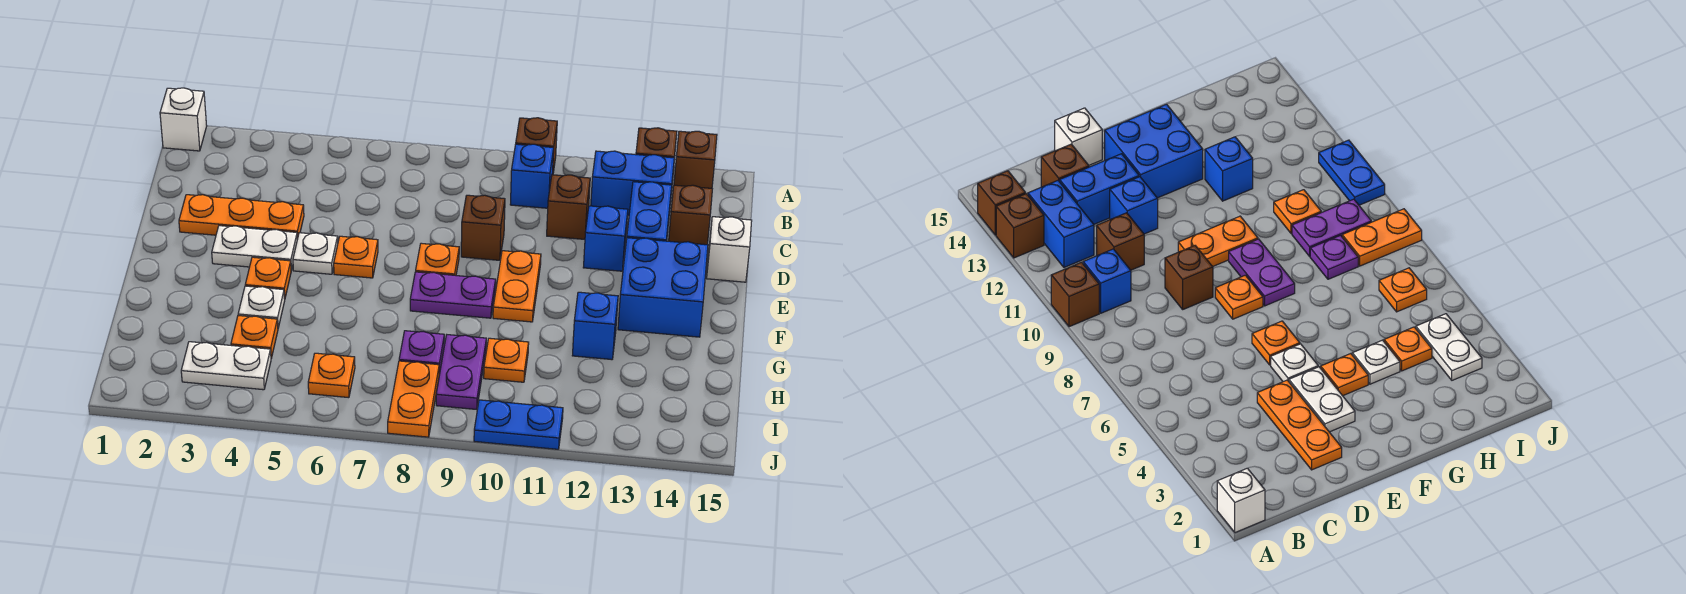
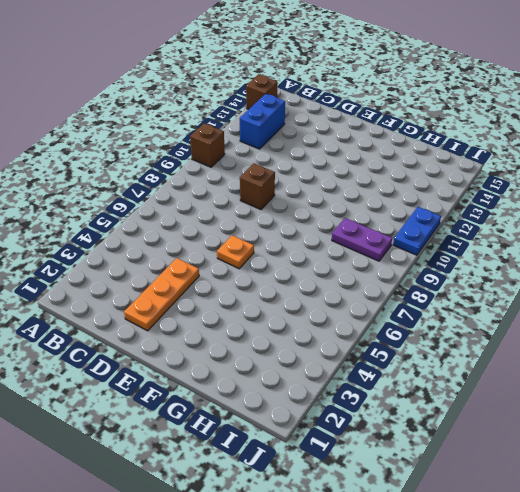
none -> white 1x1 brick [160,88,207,151]
none -> brown 1x1 brick [636,128,677,181]
none -> blue 1x1 brick [510,144,554,208]
none -> brown 1x1 brick [547,174,590,239]

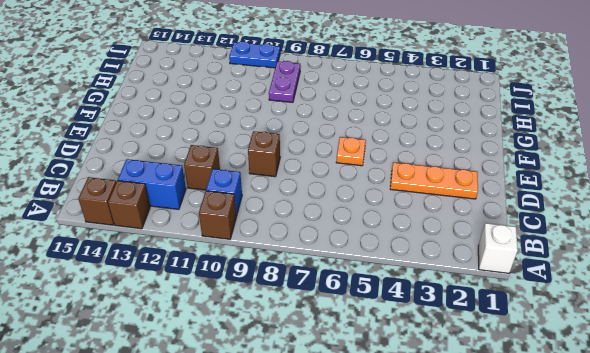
none -> blue 1x2 brick [627,182,672,241]
none -> brown 1x1 brick [669,185,712,245]
none -> blue 1x1 brick [583,206,628,271]
none -> white 1x1 brick [707,217,752,282]

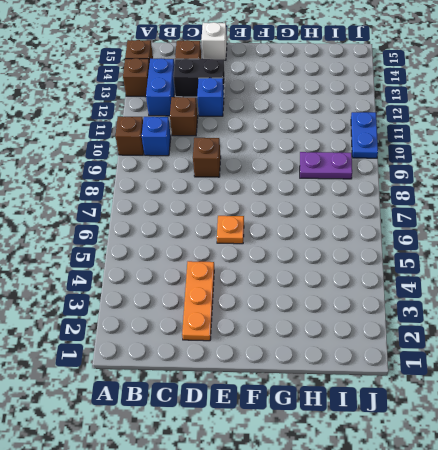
black 1x2 brick [173,59,225,97] -> blue 1x2 brick [627,182,672,241]
none -> white 1x1 brick [160,88,207,151]
none -> white 1x2 plate [212,226,297,270]
none -> white 1x1 plate [293,233,338,274]
none -> orange 1x1 plate [416,243,459,275]

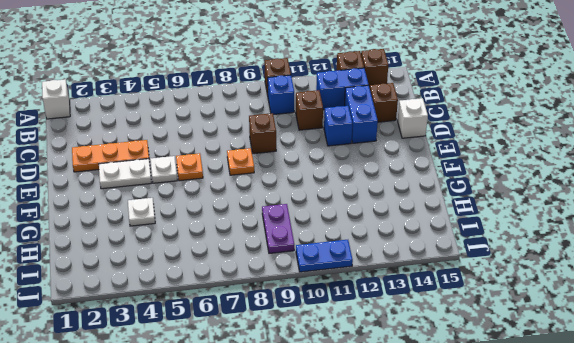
none -> orange 1x2 plate [493,251,541,322]
none -> blue 2x2 brick [618,238,708,337]
none -> orange 1x1 plate [245,257,291,299]
none -> purple 1x2 plate [410,272,496,318]

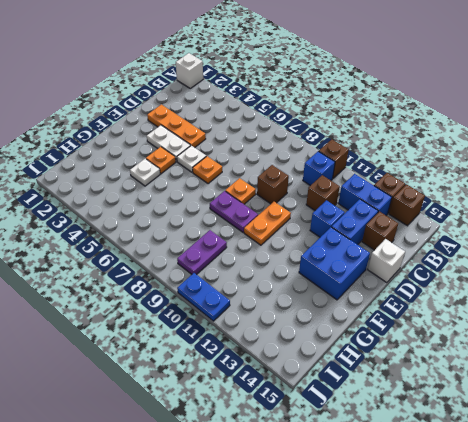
none -> blue 1x1 brick [572,292,618,360]
none -> orange 1x1 plate [231,316,278,358]
none -> purple 1x1 plate [399,331,444,374]
none -> orange 1x1 plate [484,338,529,382]

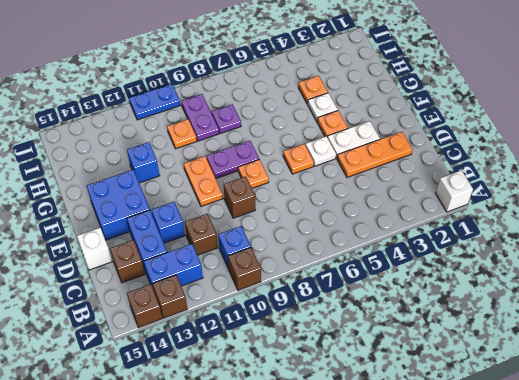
none -> white 1x2 plate [181,342,271,390]
none -> orange 1x1 plate [308,353,355,398]
none -> orange 1x2 plate [388,361,439,437]

